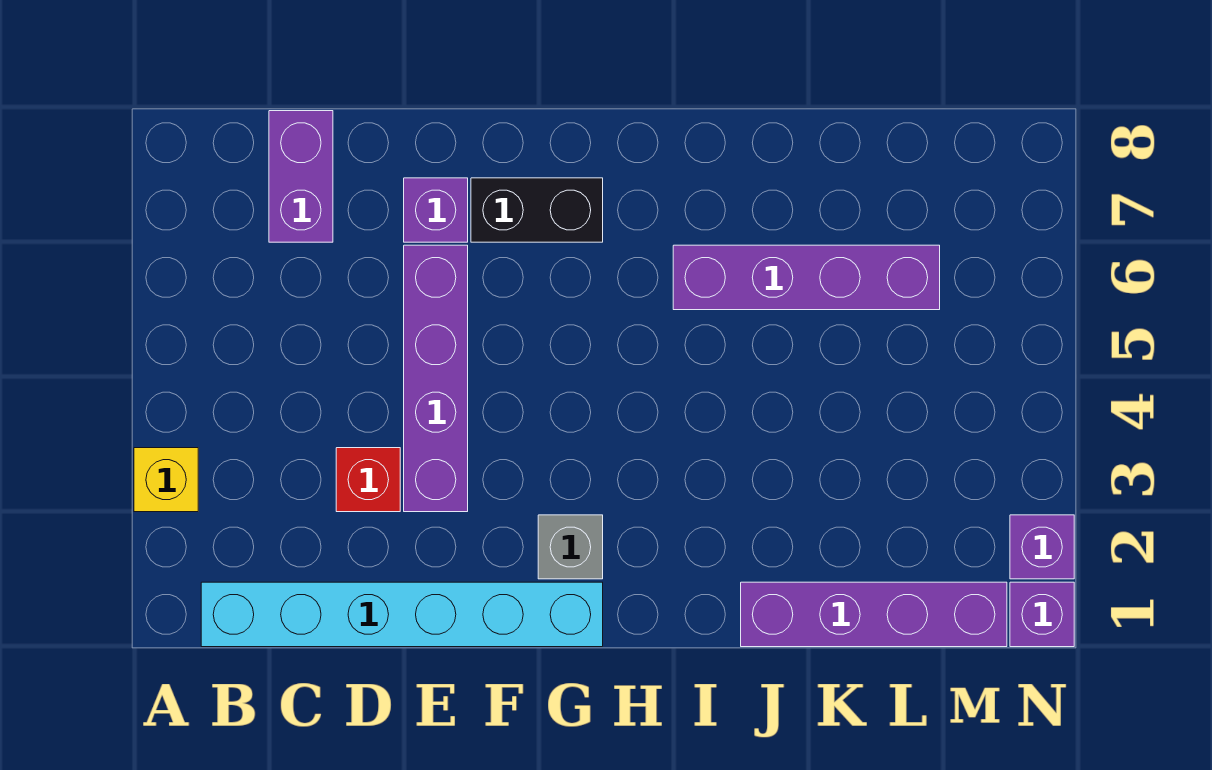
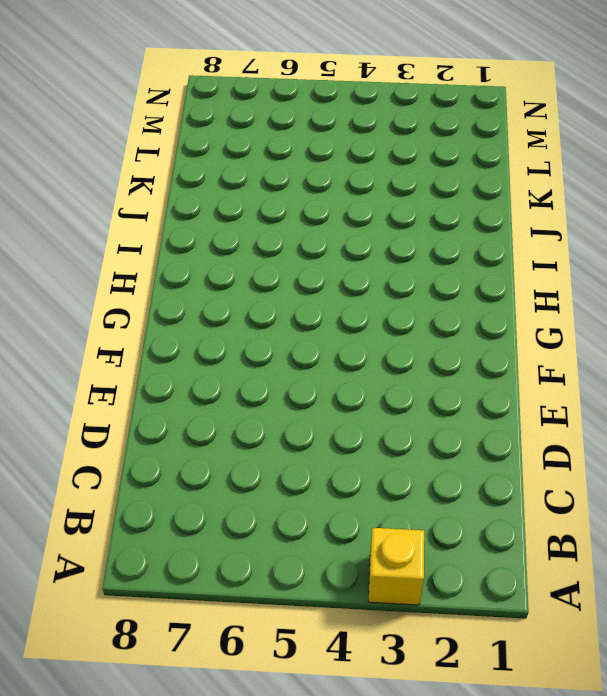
none -> cyan 1x6 brick [201,582,603,647]
none -> purple 1x2 brick [269,111,333,242]
none -> red 1x1 brick [336,448,400,512]

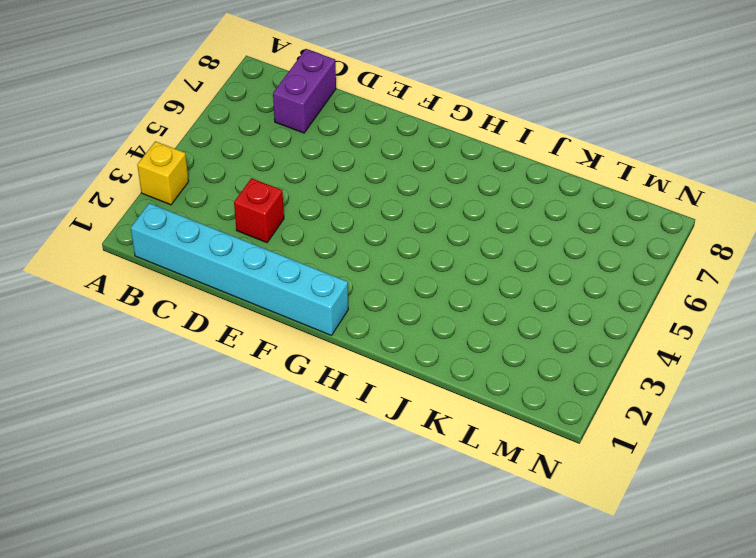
none -> purple 1x4 brick [404,245,468,512]
none -> purple 1x1 brick [404,178,468,242]
none -> black 1x2 brick [471,178,603,242]

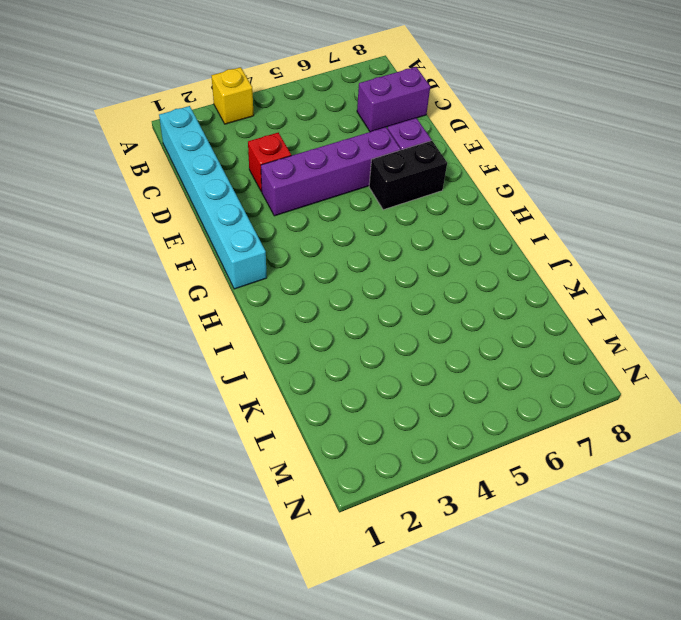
black 1x2 brick [369,141,447,210] -> black 1x2 brick turned to [471,178,603,242]
none -> grey 1x1 brick [538,515,603,579]
none -> purple 1x4 brick [673,245,940,310]
none -> purple 1x4 brick [741,582,1007,647]

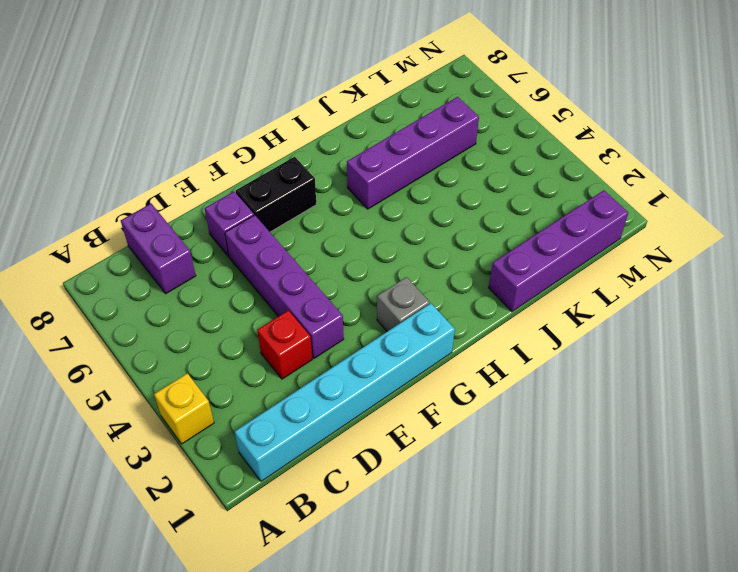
none -> purple 1x1 brick [1010,582,1074,647]
none -> purple 1x1 brick [1010,515,1074,579]

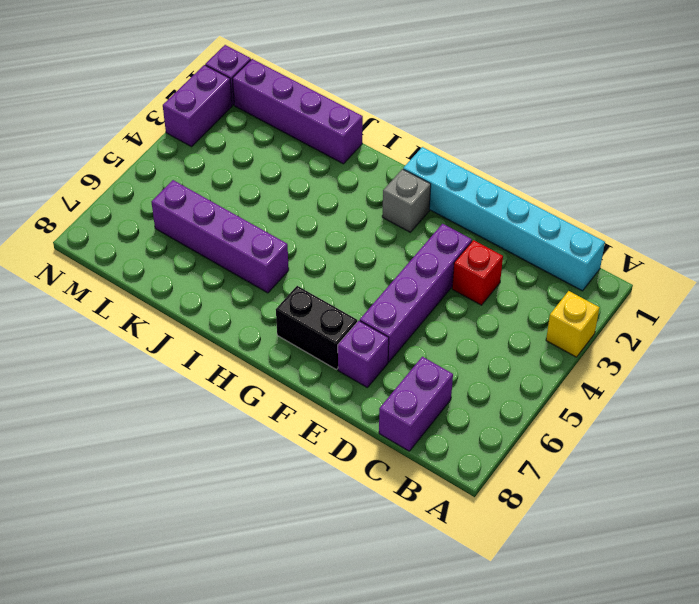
purple 1x2 brick [163,65,232,147] -> purple 1x1 brick [1010,515,1074,579]

